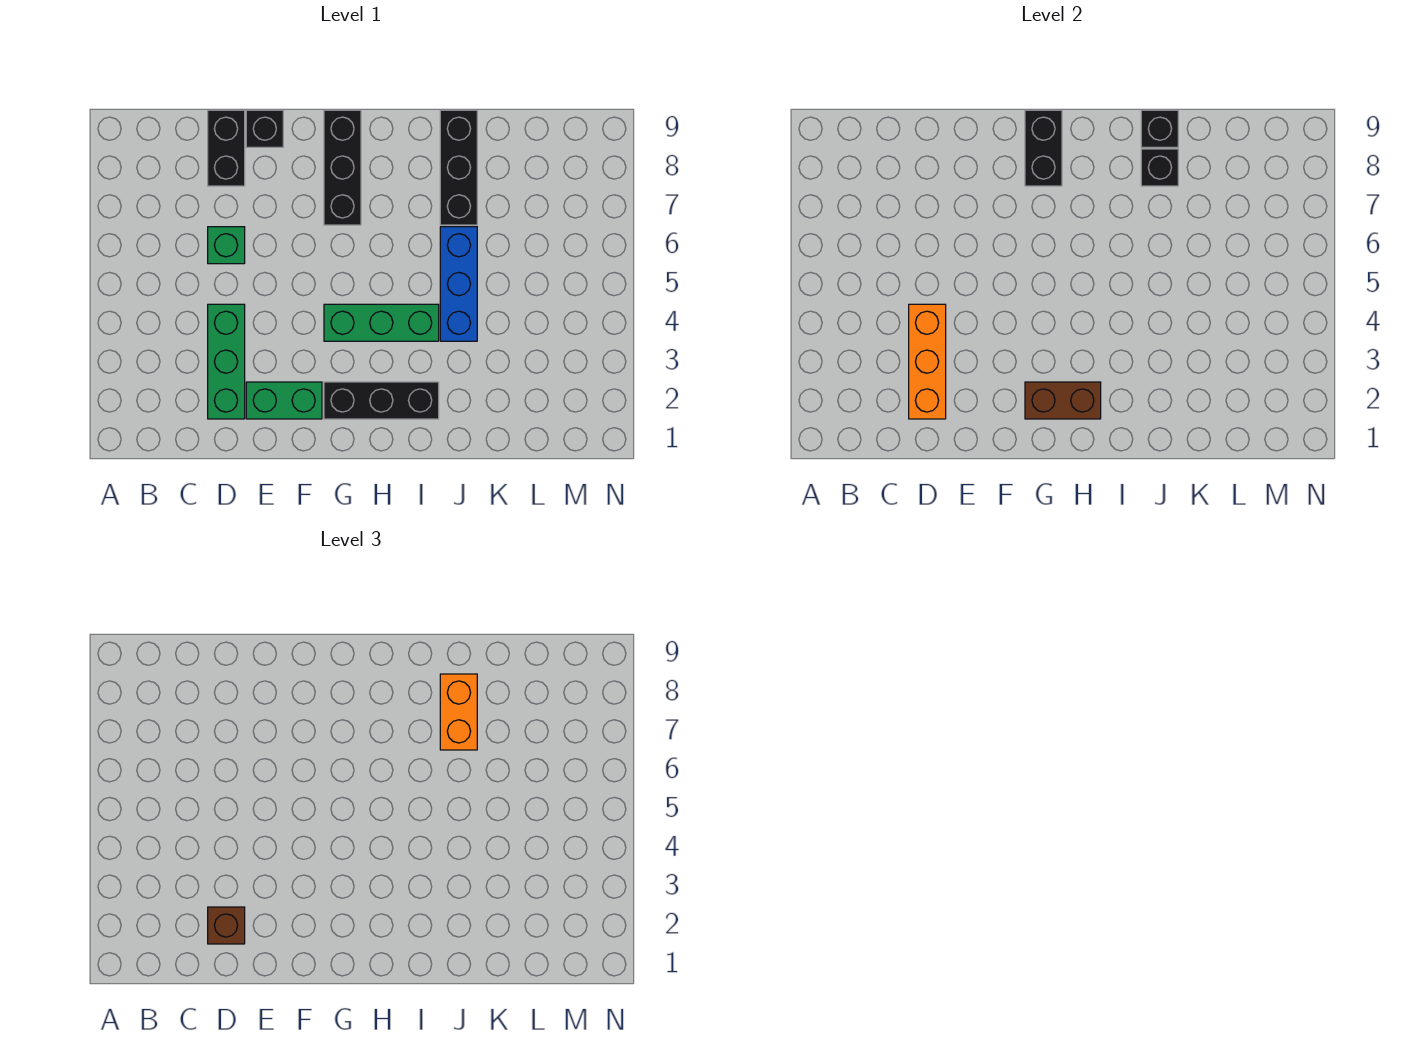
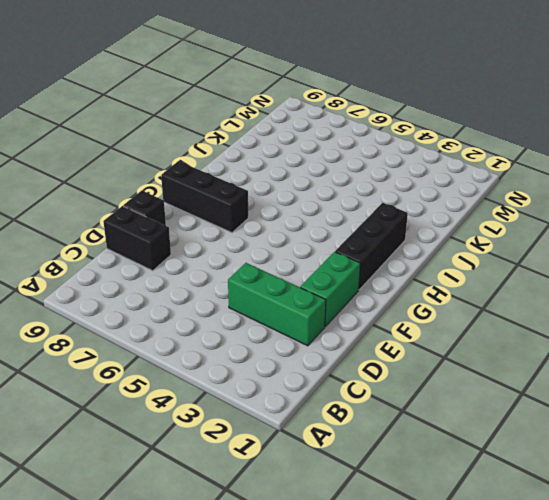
none -> green 1x1 brick [208,227,245,264]
none -> green 1x3 brick [324,304,439,341]
none -> blue 1x3 brick [440,227,477,341]

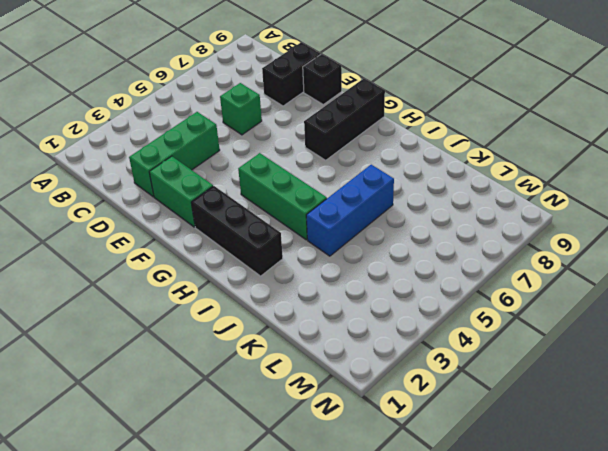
none -> black 1x3 brick [440,110,477,225]
none -> orange 1x3 brick [909,304,946,419]
none -> brown 1x2 brick [1025,382,1101,419]

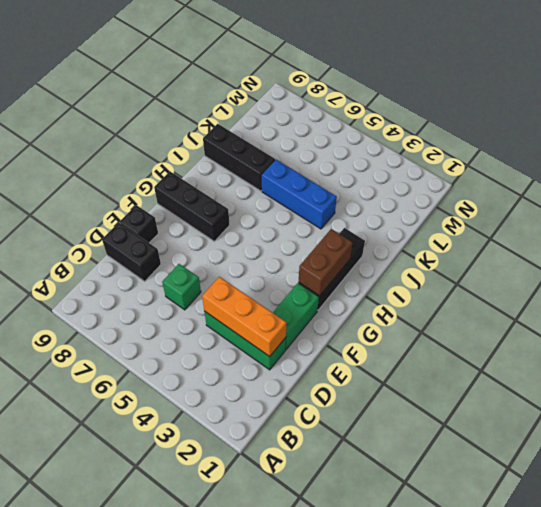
none -> green 1x3 brick [324,304,439,341]
none -> black 1x2 brick [1025,110,1062,186]
none -> black 1x1 brick [1141,149,1178,186]

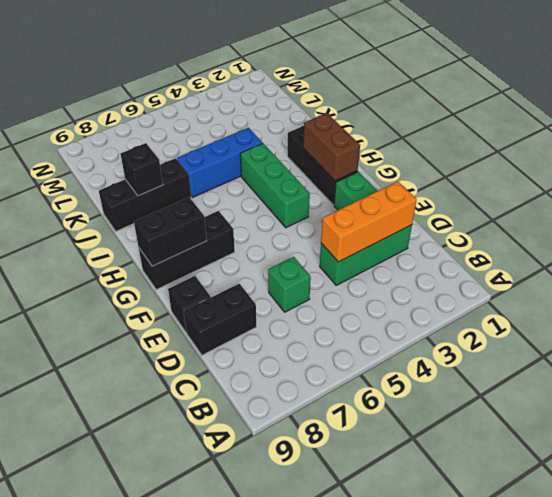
none -> black 1x1 brick [1141,110,1178,147]
none -> brown 1x1 brick [208,907,245,944]
none -> orange 1x2 brick [440,674,477,750]

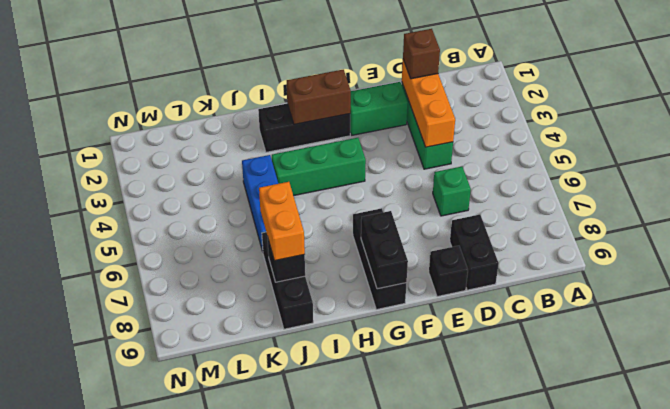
none -> black 1x1 brick [1141,110,1178,147]

